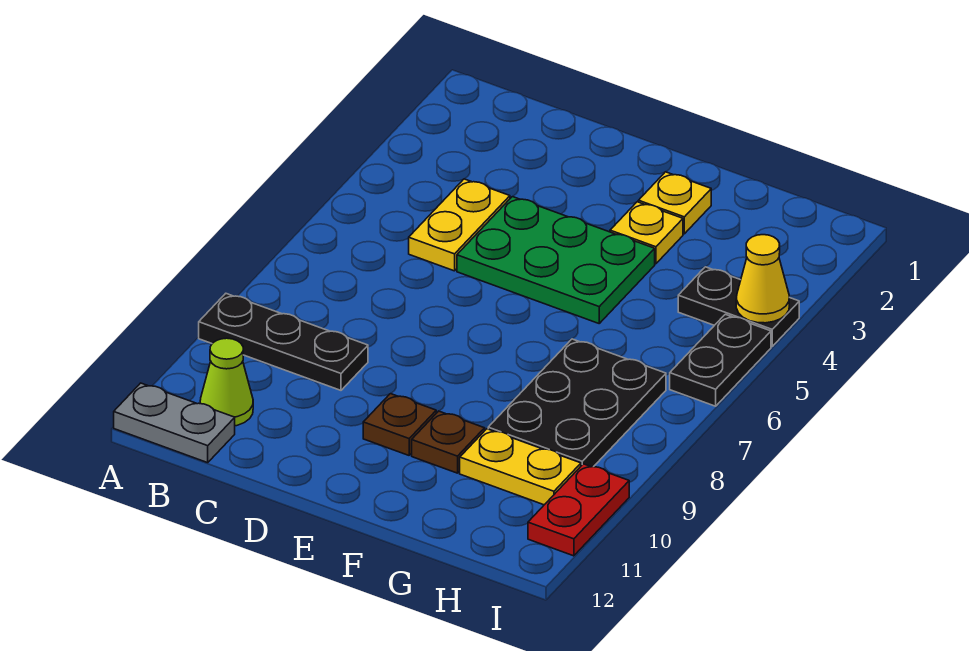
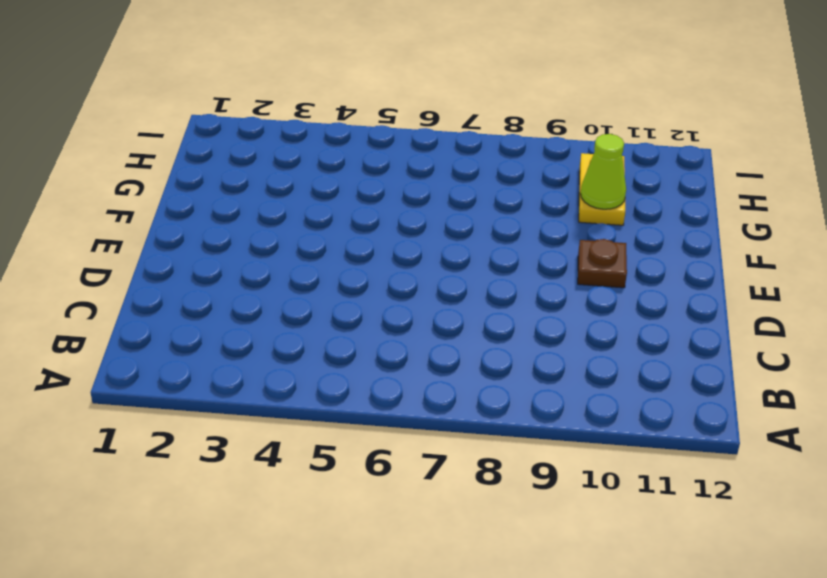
lime 1x1 cone [581,134,626,209] -> lime 1x1 cone moved to [200,338,253,426]
none -> black 1x3 plate [199,294,368,390]
none -> grey 1x2 plate [114,383,235,463]
none -> yellow 1x2 plate [409,179,510,271]

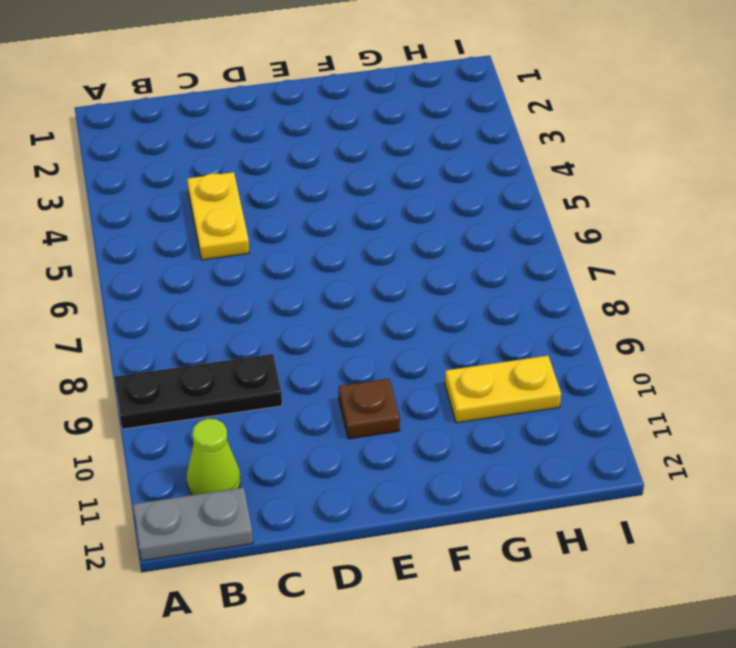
none -> green 2x3 plate [457,197,655,323]
none -> yellow 1x1 plate [638,172,711,234]
none -> yellow 1x1 plate [610,202,683,264]

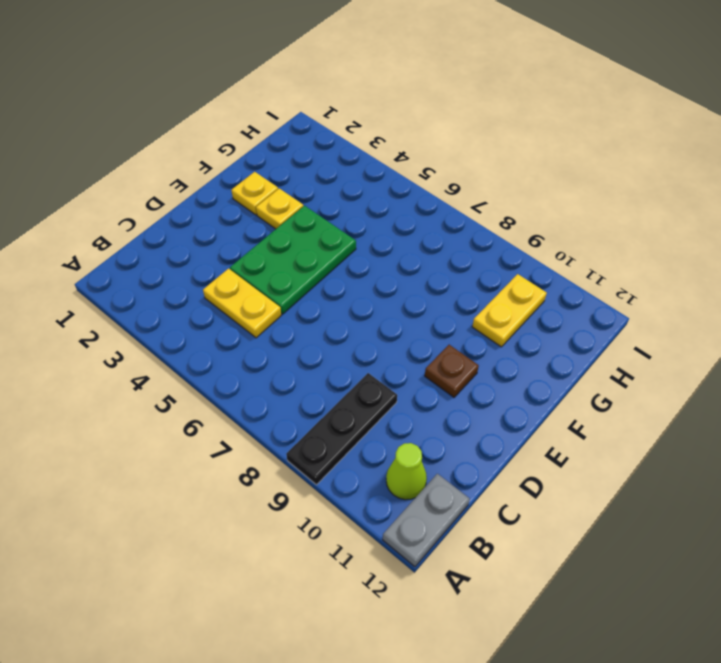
none -> brown 1x1 plate [412,411,485,473]
none -> black 2x3 plate [488,339,666,467]
none -> black 1x2 plate [678,267,799,346]

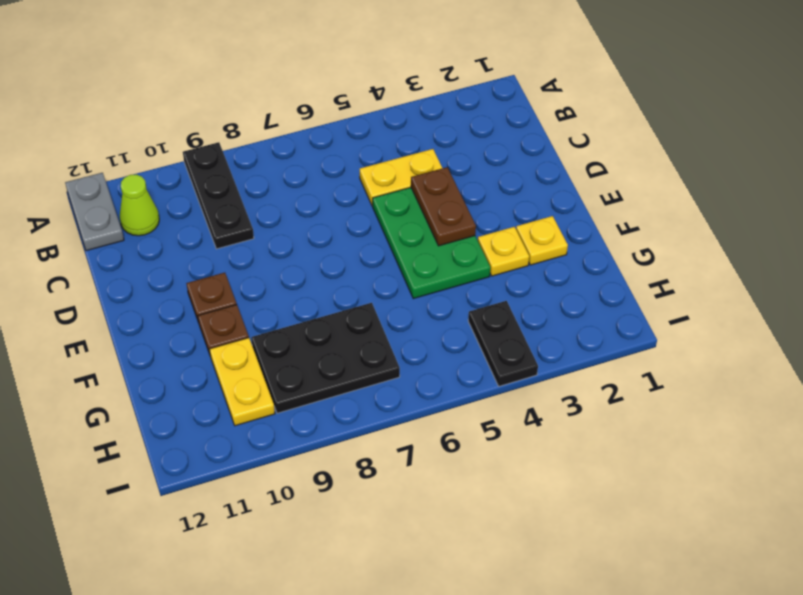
brown 1x2 plate [411,167,476,246] -> none
none -> black 1x2 plate [670,314,771,406]
none -> red 1x2 plate [528,464,629,556]
none -> yellow 1x1 cone [736,235,789,323]

